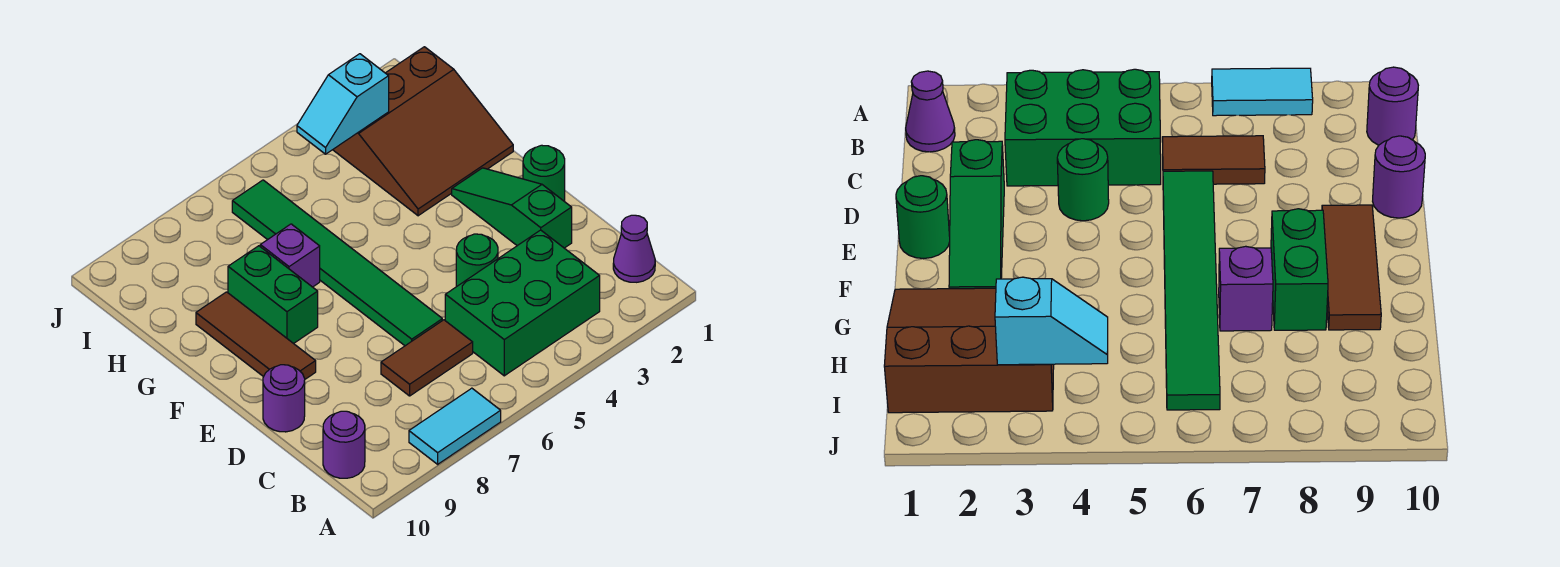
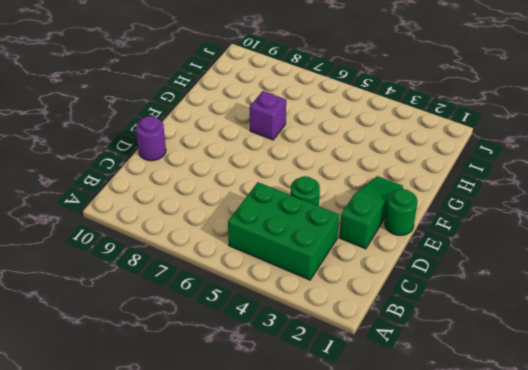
none -> cyan 1x2 tile [409,388,501,464]
none -> purple 1x1 cone [613,215,655,282]
none -> purple 1x1 round brick [323,411,365,478]

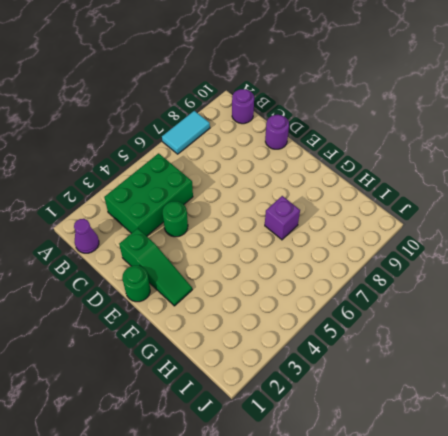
none -> brown 1x2 tile [381,320,473,396]
none -> green 1x6 tile [232,180,442,346]
none -> brown 1x3 tile [196,292,316,379]

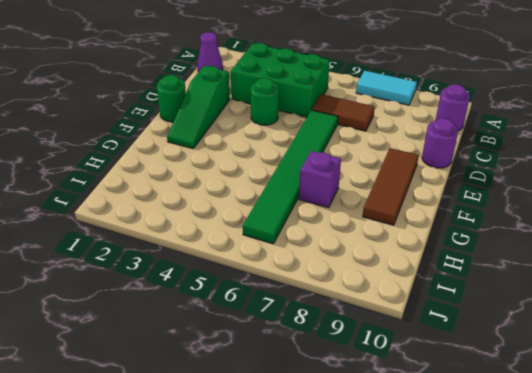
none -> green 1x2 brick [228,246,318,344]
none -> brown 3x3 slope [333,47,513,216]
none -> cyan 1x2 slope [297,54,389,154]

